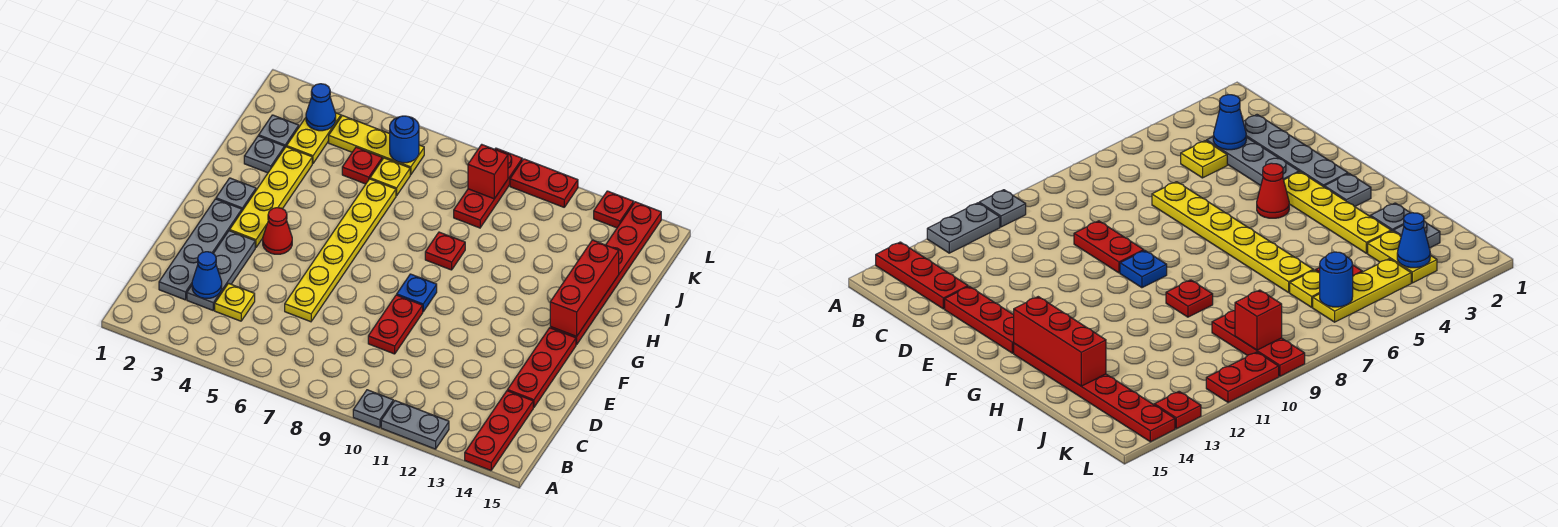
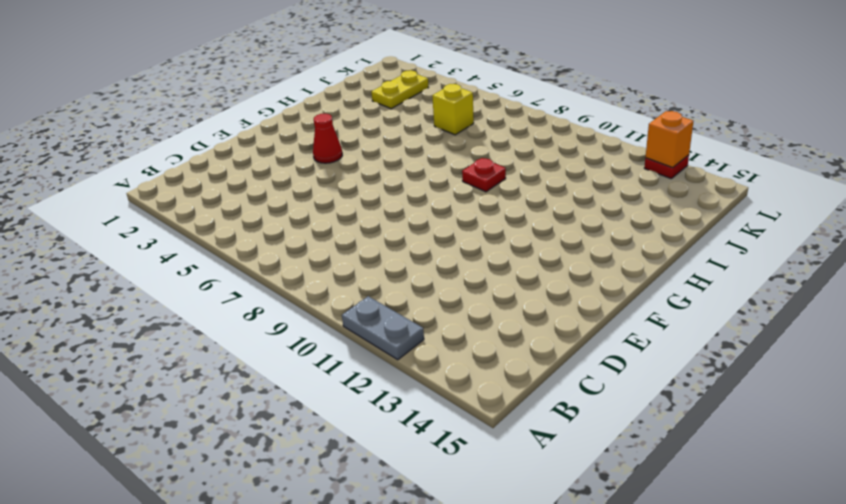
yellow 1x1 brick [432,84,474,135] -> yellow 1x1 plate [370,158,410,196]
orange 1x1 brick [645,111,693,168] -> none
none -> grey 1x1 plate [353,390,393,428]
none -> red 1x3 plate [465,391,533,470]
none -> grey 1x4 plate [159,199,242,300]

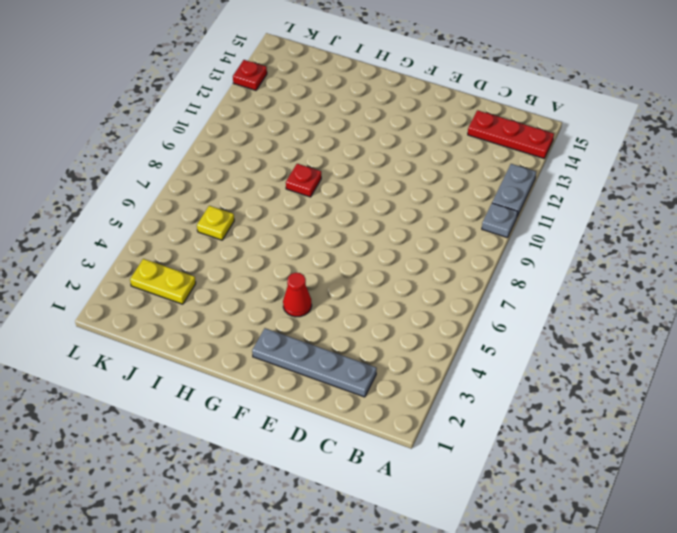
none -> grey 1x3 plate [187,231,255,310]
none -> yellow 1x1 plate [215,283,255,321]
none -> yellow 1x6 plate [285,179,396,322]

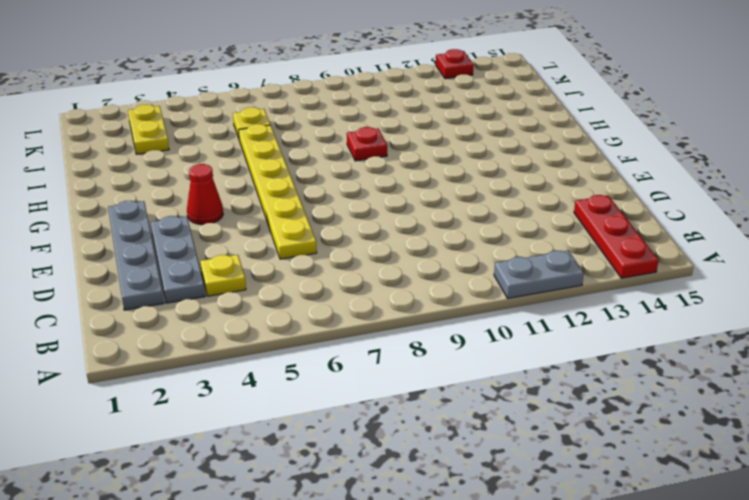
none -> grey 1x1 plate [353,390,393,428]
none -> red 1x2 plate [368,295,423,354]
none -> red 1x3 plate [507,328,576,408]

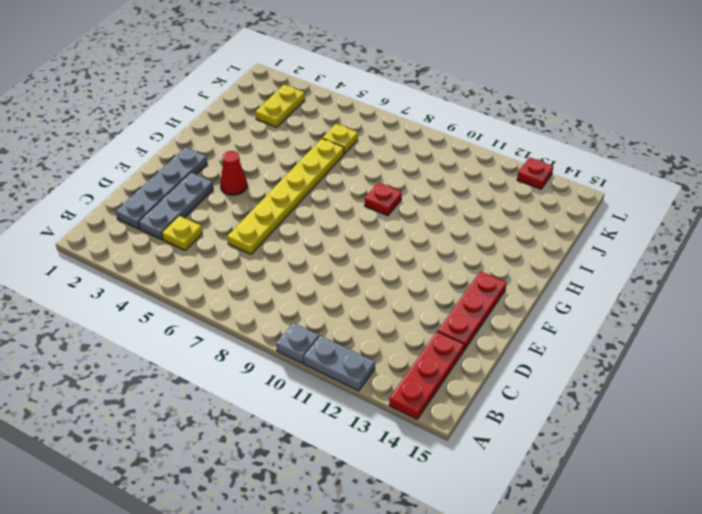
none -> red 1x2 plate [368,295,423,354]
none -> yellow 1x4 plate [230,147,312,248]
none -> blue 1x1 plate [397,274,437,312]

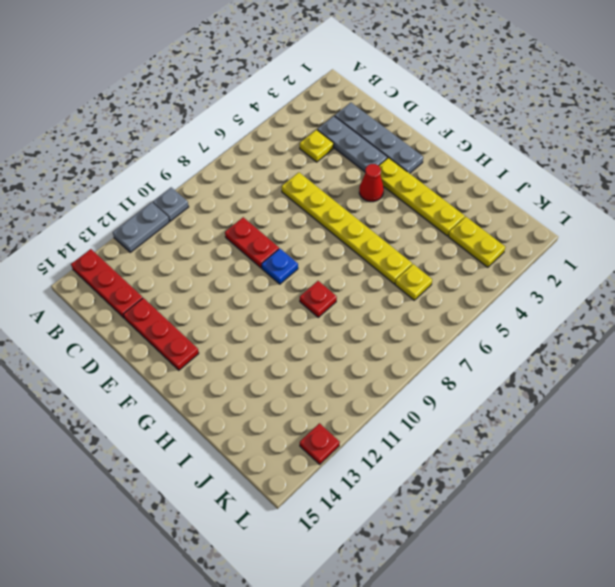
none -> grey 1x1 plate [216,178,256,211]
none -> red 1x6 plate [550,202,661,345]
none -> grey 1x1 plate [244,136,285,173]

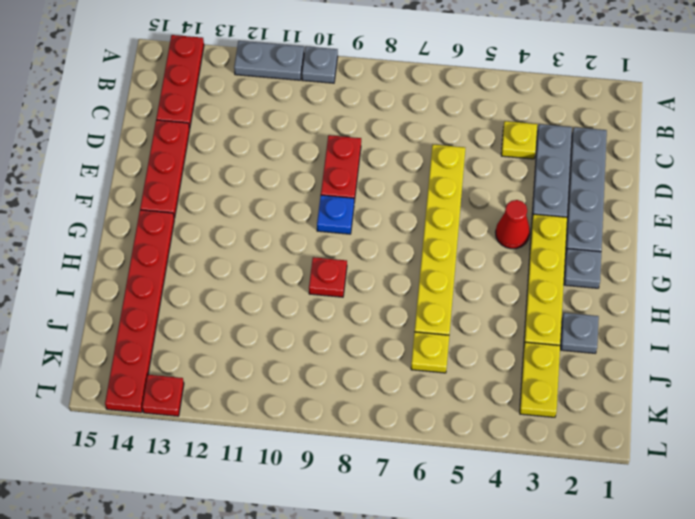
none -> grey 1x1 plate [259,115,299,147]
none -> red 1x1 plate [342,147,382,184]
none -> red 1x3 plate [454,148,522,228]

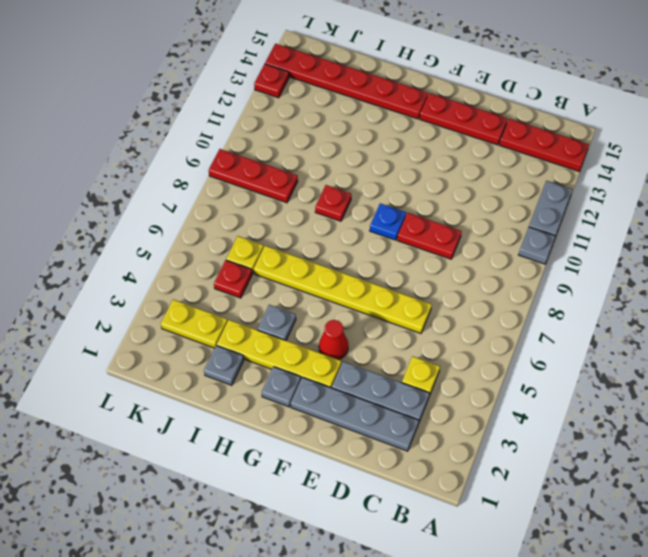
grey 1x1 plate [258,305,296,340] -> grey 1x1 plate moved to [259,115,299,147]
none -> yellow 1x3 plate [329,115,424,175]
none -> red 1x2 plate [510,159,578,207]
none -> blue 1x1 cone [192,252,222,298]

